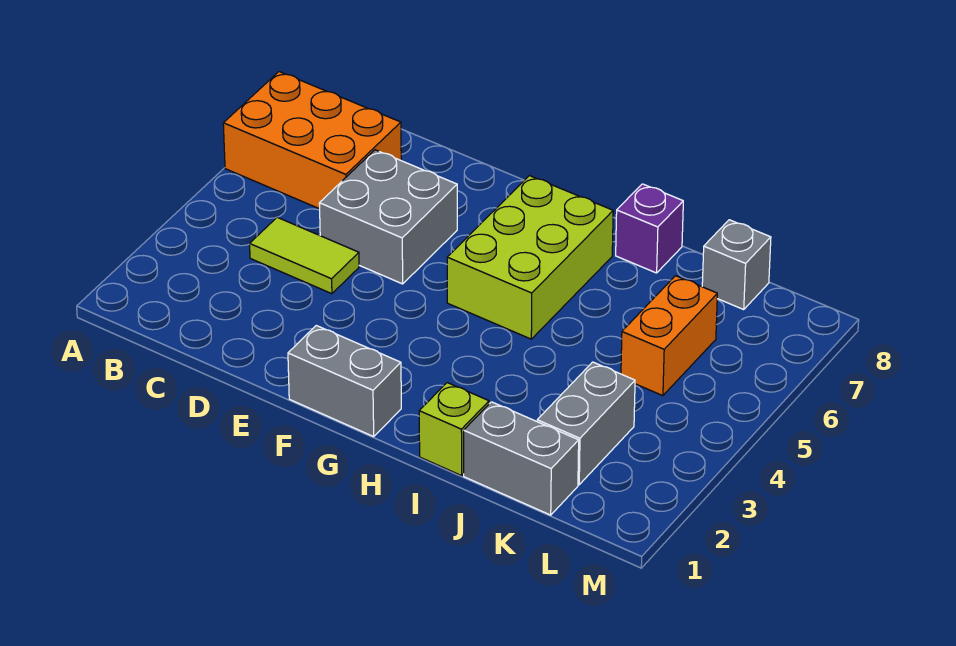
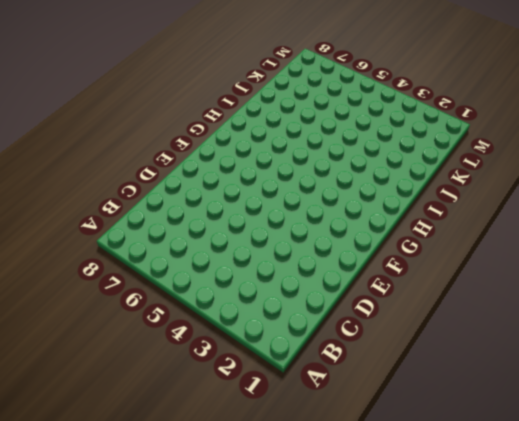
none -> orange 2x3 brick [223,72,401,209]
none -> lime 1x2 tile [250,217,359,294]

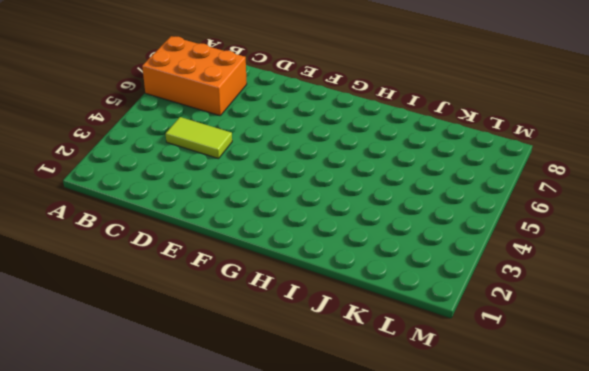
none -> grey 2x2 brick [319,150,457,284]
none -> grey 1x2 brick [288,326,401,437]

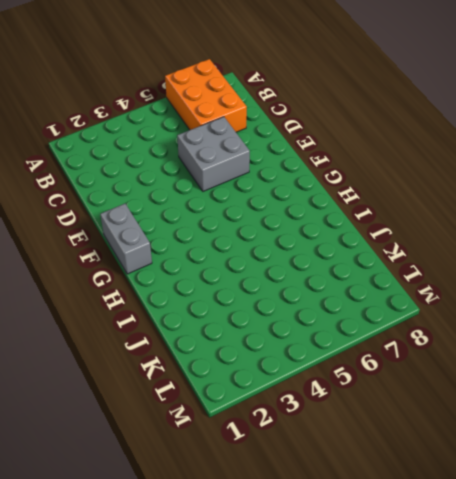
none -> lime 1x2 tile [250,217,359,294]
none -> lime 2x3 brick [447,176,613,339]

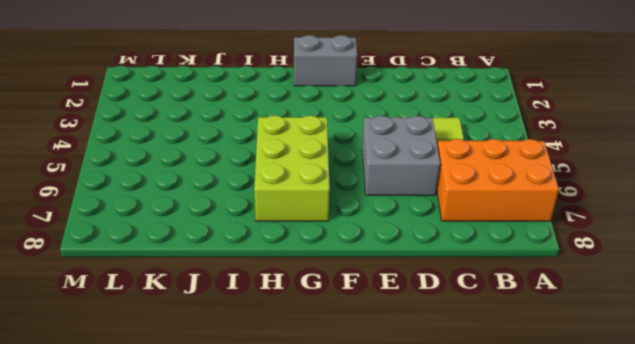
none -> lime 1x1 brick [419,383,489,476]
none -> purple 1x1 brick [616,184,683,273]

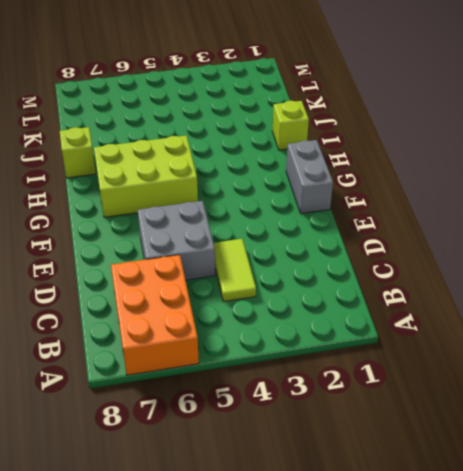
lime 1x1 brick [60,127,96,178] -> purple 1x1 brick [616,184,683,273]
none -> grey 1x2 brick [464,402,579,515]
none -> grey 1x2 brick [537,362,635,485]

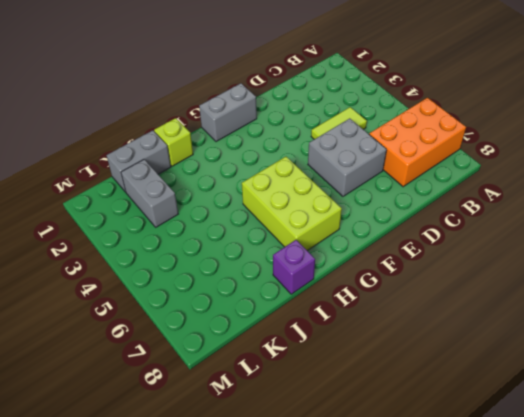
none -> orange 1x2 brick [621,276,717,396]
none -> grey 1x1 brick [702,220,771,309]

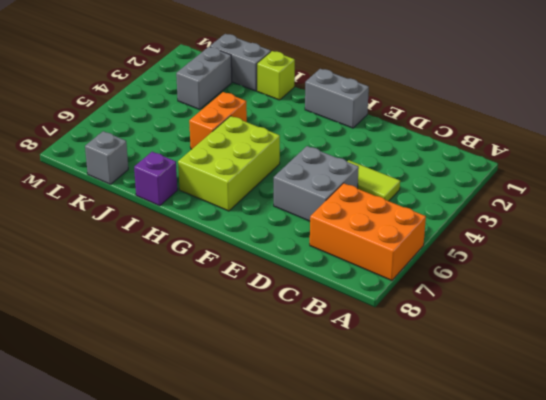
orange 1x2 brick [189,92,247,149] -> orange 1x2 brick moved to [621,276,717,396]

